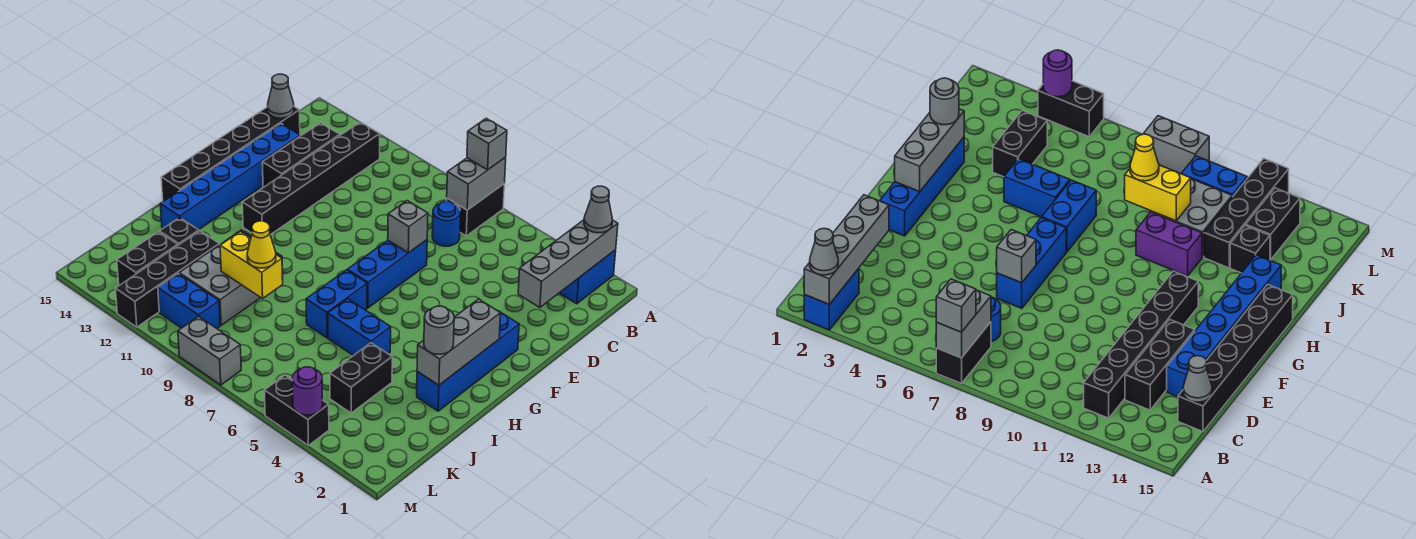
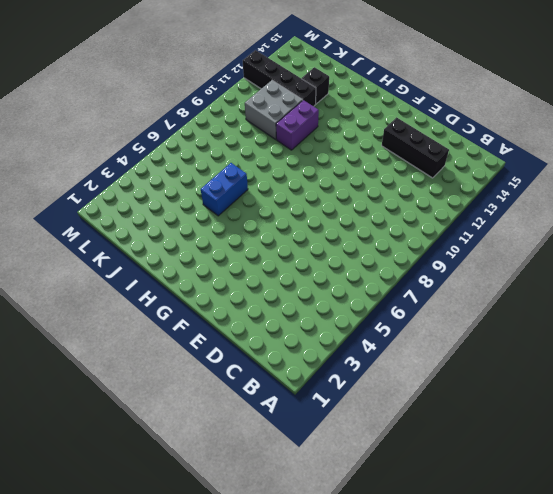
none -> blue 1x2 brick [560,250,616,304]
none -> black 1x2 brick [447,183,505,236]
none -> black 1x6 brick [242,122,380,235]
none -> blue 1x1 round brick [432,201,461,246]

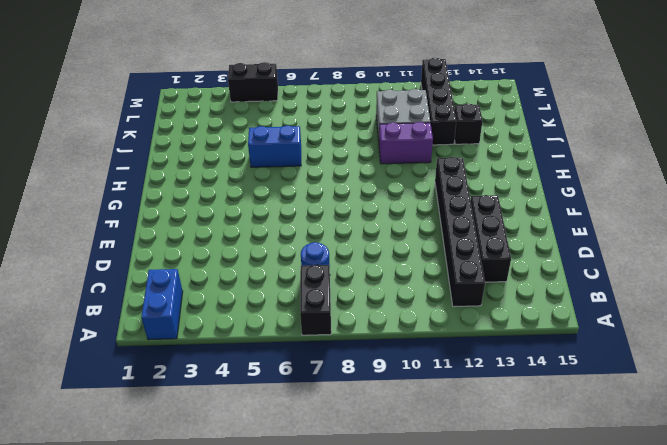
none -> black 1x6 brick [161,107,300,201]
none -> blue 1x6 brick [160,124,300,230]
none -> blue 1x3 brick [347,240,427,308]
none -> blue 1x4 brick [417,312,519,411]

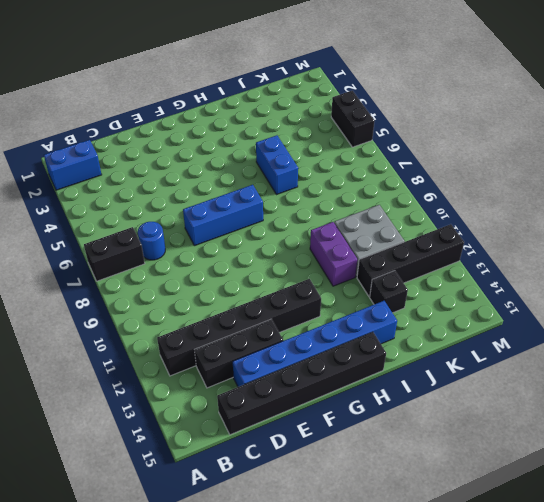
none -> blue 1x4 brick [417,312,519,411]
none -> blue 1x2 brick [306,270,367,338]
none -> black 1x2 brick [330,343,392,413]
none -> black 1x2 brick [117,232,178,285]

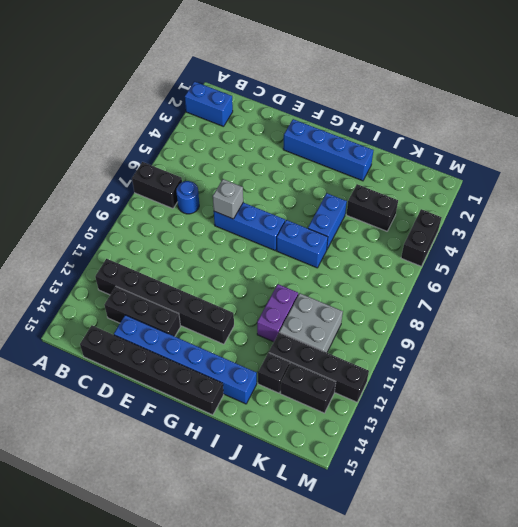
none -> blue 1x2 brick [158,273,220,328]
none -> grey 1x2 brick [178,316,241,385]
none -> grey 1x4 brick [518,220,618,307]
none -> grey 1x2 brick [447,157,506,210]

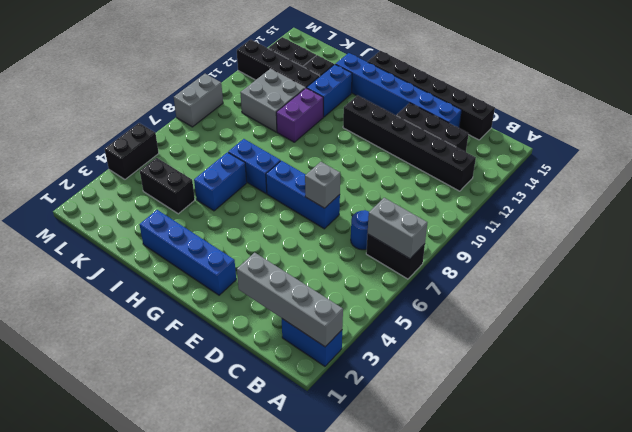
blue 1x2 brick [307,64,352,117] -> blue 1x2 brick moved to [158,273,220,328]
none -> grey 1x1 cone [268,74,294,118]
none -> grey 1x3 brick [417,299,501,385]
none -> yellow 1x2 brick [220,232,283,298]
none -> purple 1x1 round brick [292,367,322,415]

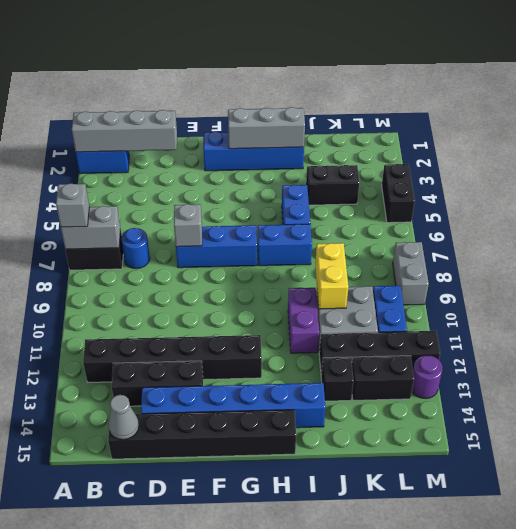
purple 1x1 round brick [412,355,442,399] -> purple 1x1 round brick moved to [292,367,322,415]
none -> grey 1x1 cone [584,186,613,233]
none -> grey 1x1 round brick [424,306,454,354]
none -> yellow 1x1 cone [247,221,276,268]

